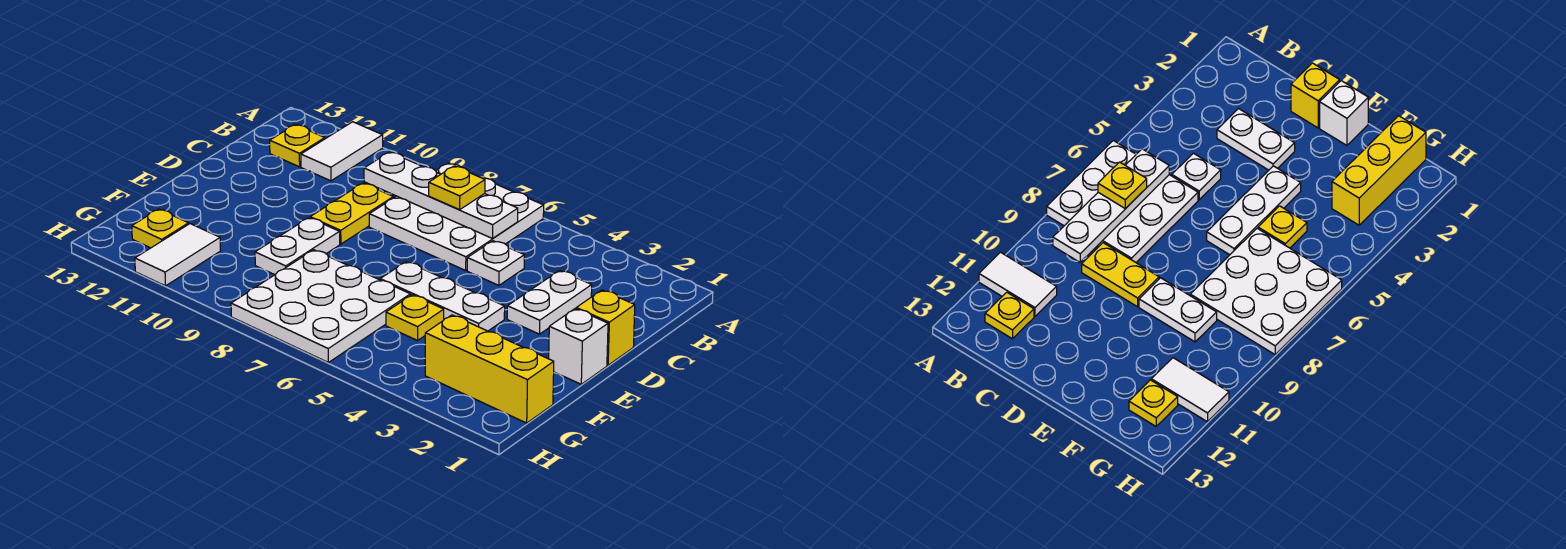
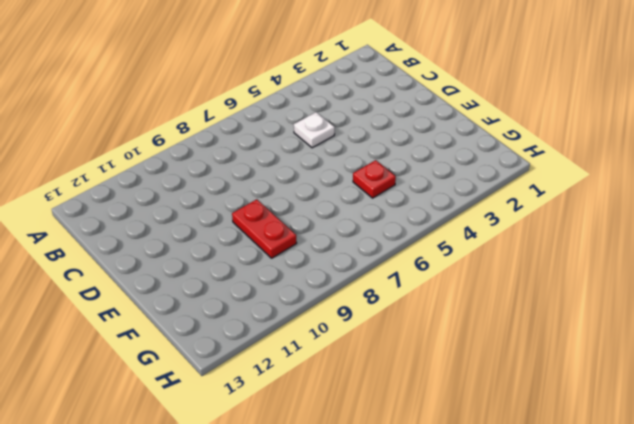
red 1x2 plate [232,199,297,258] -> white 1x2 plate [255,218,340,275]
red 1x1 plate [353,160,396,198] -> yellow 1x1 plate [386,295,444,340]
none -> white 3x3 plate [369,163,544,270]
none -> white 1x2 tile [301,122,383,181]
none -> yellow 1x1 plate [270,125,325,167]

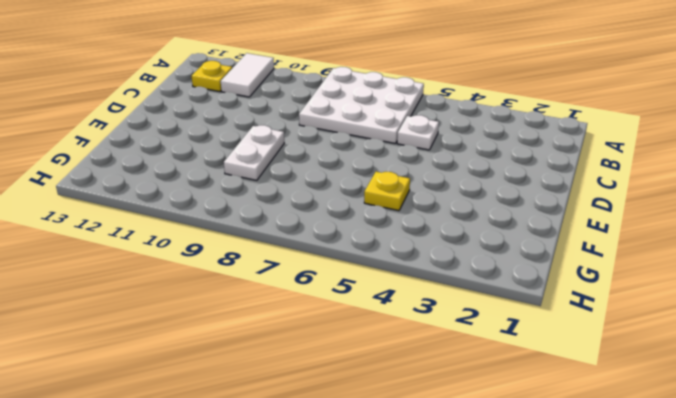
none -> white 1x2 plate [507,270,592,334]
none -> yellow 1x2 plate [310,183,393,244]
none -> yellow 1x1 brick [576,290,635,365]

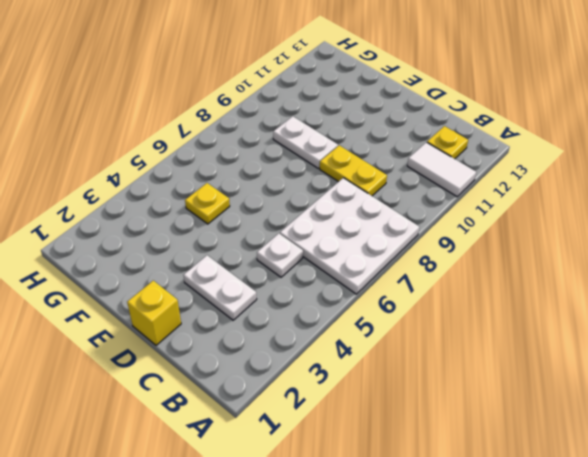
none -> white 1x1 brick [549,309,608,384]
none -> white 1x3 plate [380,262,505,331]
none -> white 3x3 plate [231,250,410,362]

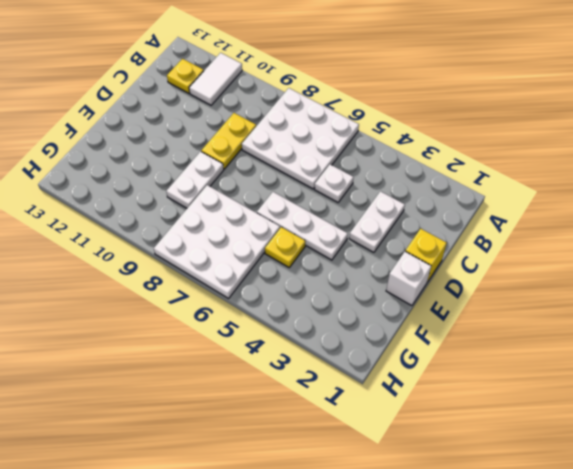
none -> yellow 1x3 brick [425,315,554,423]
none -> white 1x2 tile [135,224,221,286]
none -> yellow 1x1 plate [132,209,189,248]

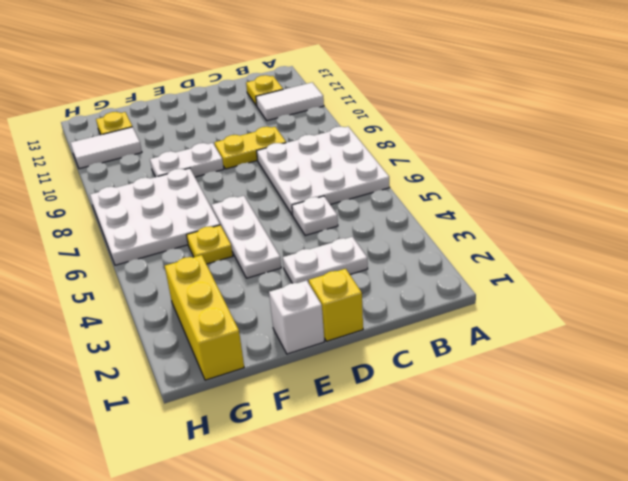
none -> white 1x4 plate [364,152,518,239]
none -> yellow 1x1 plate [429,166,485,210]

